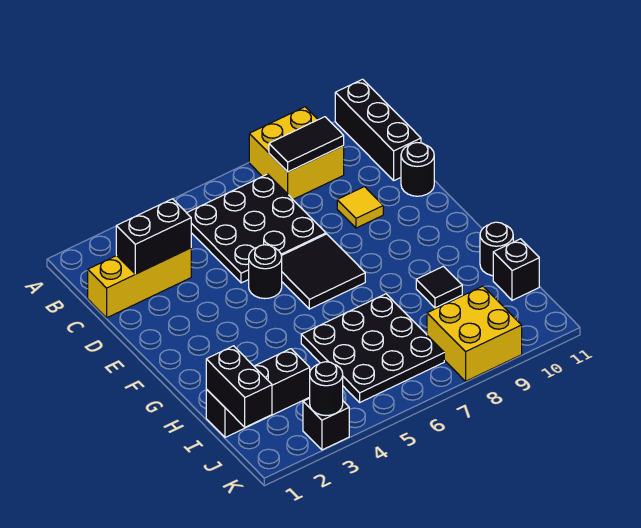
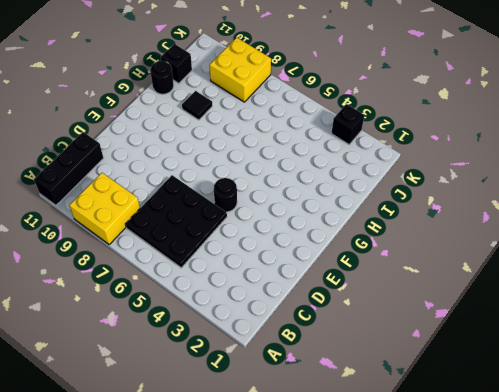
none -> yellow 1x3 brick [88,248,191,318]
none -> yellow 1x1 tile [337,187,383,228]
none -> black 1x1 round brick [401,143,434,196]

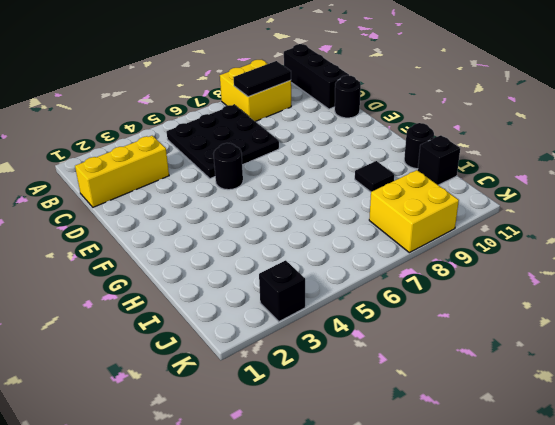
none -> yellow 1x1 tile [337,187,383,228]
none -> black 2x2 tile [282,234,365,309]
none -> black 3x3 plate [301,294,444,402]

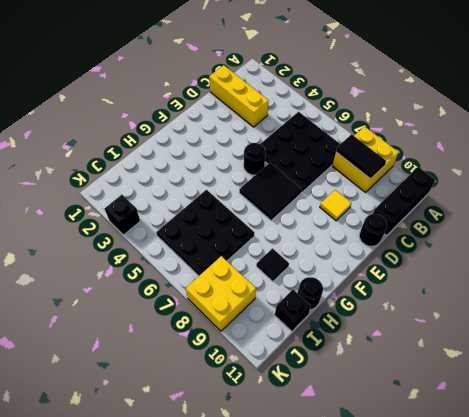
none -> black 1x3 brick [206,349,310,437]
none -> black 1x2 brick [116,199,191,274]
none -> black 1x2 brick [206,346,272,427]

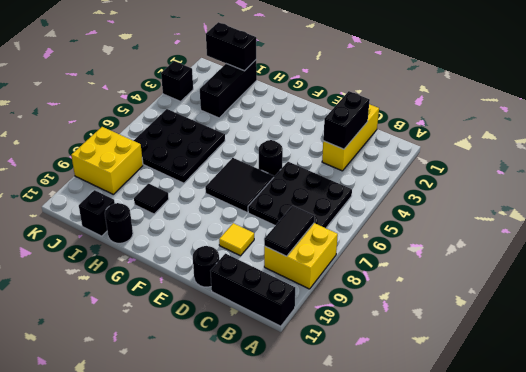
none -> black 1x1 round brick [310,362,343,416]

